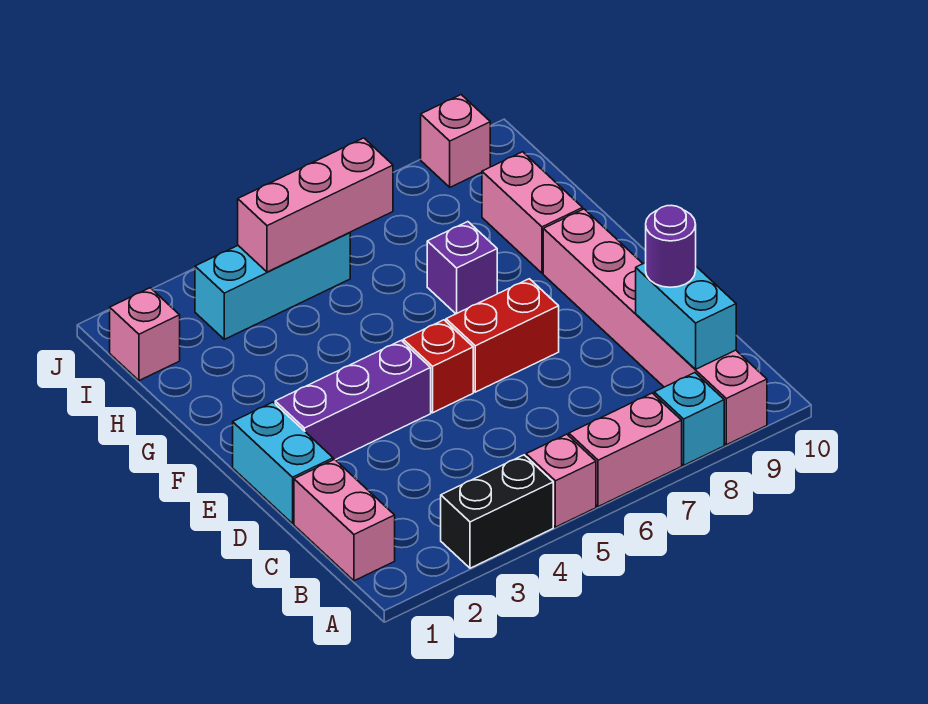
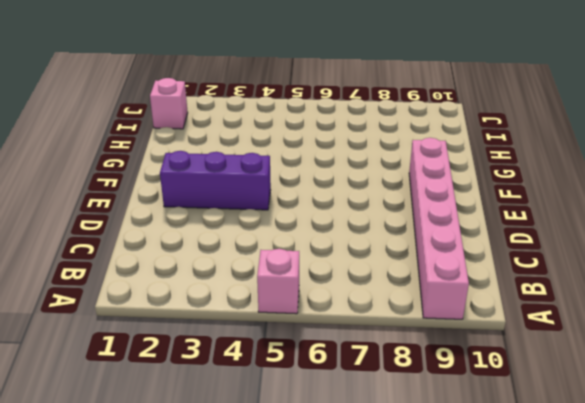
none -> black 1x2 brick [441,455,553,568]
none -> pink 1x2 brick [569,393,682,507]
none -> cyan 1x1 brick [654,373,724,465]

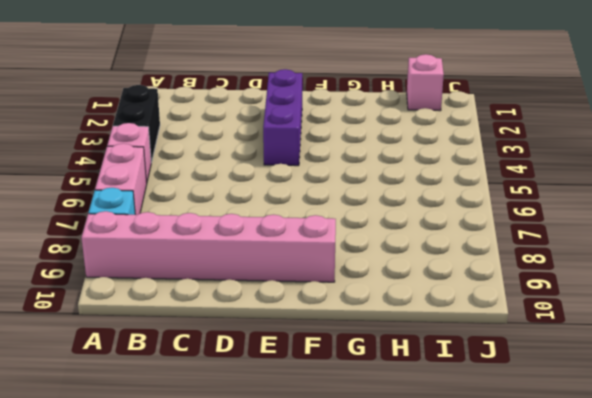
none -> pink 1x2 brick [294,459,395,581]
none -> cyan 1x2 brick [233,402,333,524]
none -> red 1x1 brick [403,320,473,413]

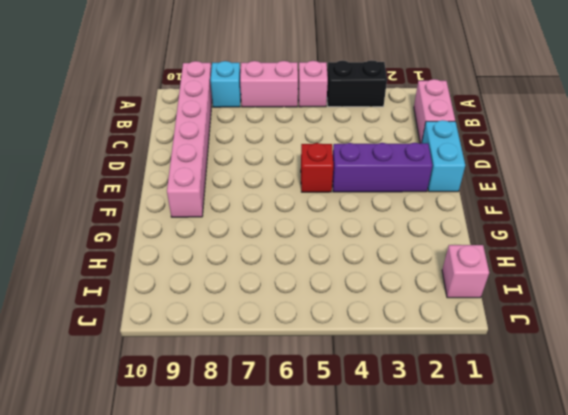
none -> red 1x2 brick [446,279,559,392]
none -> purple 1x1 brick [427,222,497,314]
none -> pink 1x2 brick [482,152,583,273]

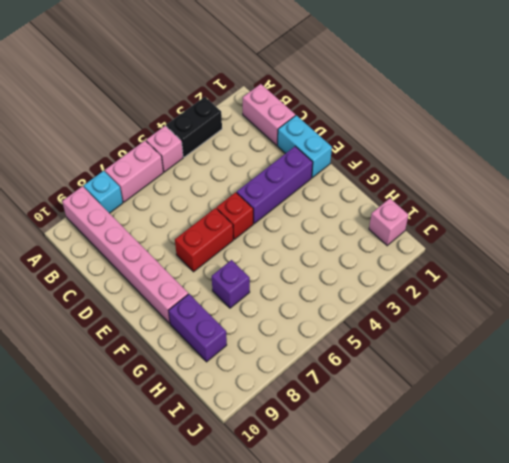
purple 1x2 brick [169,294,227,362] -> pink 1x2 brick [482,152,583,273]
none -> cyan 1x3 brick [195,233,350,339]
none -> pink 1x1 brick [421,95,490,187]
none -> cyan 1x2 brick [636,263,736,369]

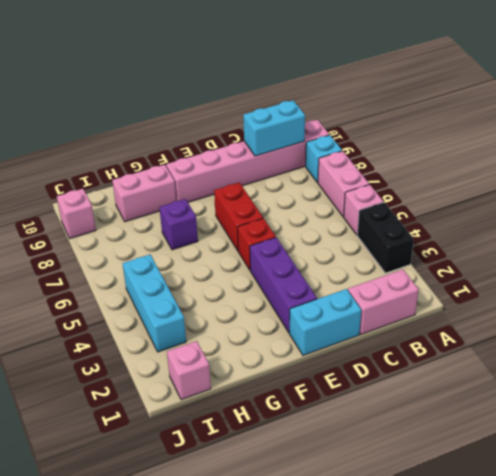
none -> pink 1x3 brick [238,138,393,272]
none -> purple 1x1 round brick [646,205,696,287]

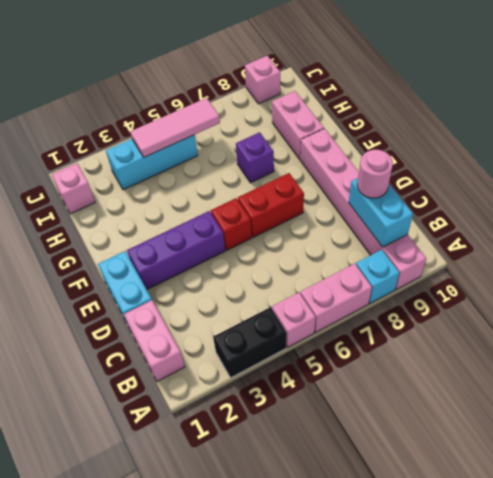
pink 1x1 round brick [357,150,393,198] -> purple 1x1 round brick [646,205,696,287]
pink 1x3 tile [130,98,220,157] -> pink 1x3 brick [238,138,393,272]

